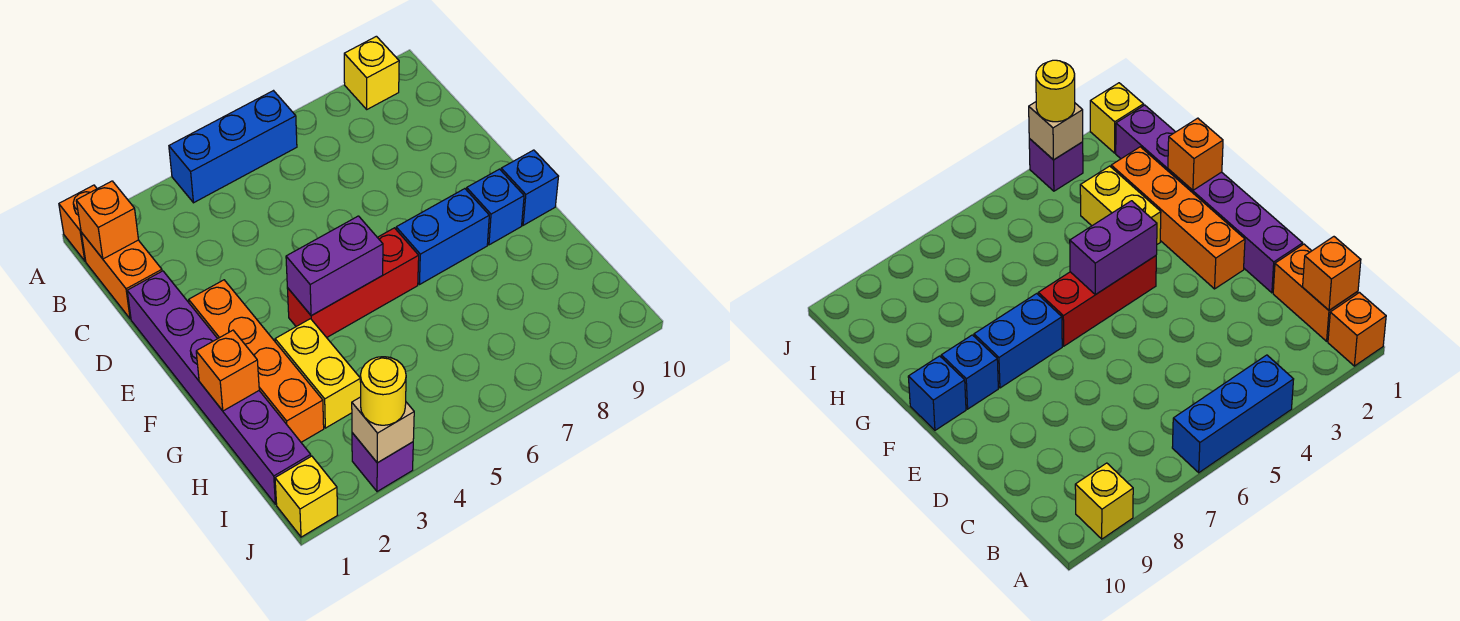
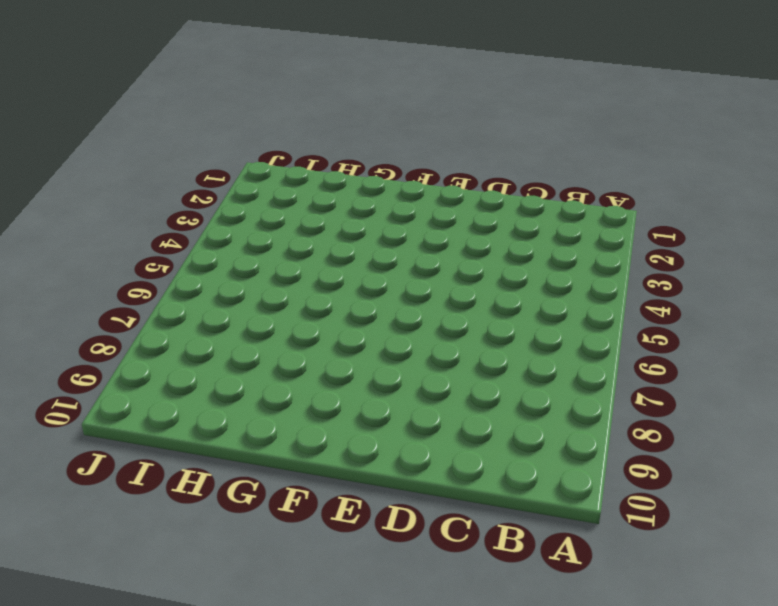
none -> orange 1x1 brick [59,185,97,261]
none -> blue 1x3 brick [169,91,297,203]
none -> yellow 1x1 brick [344,36,399,109]

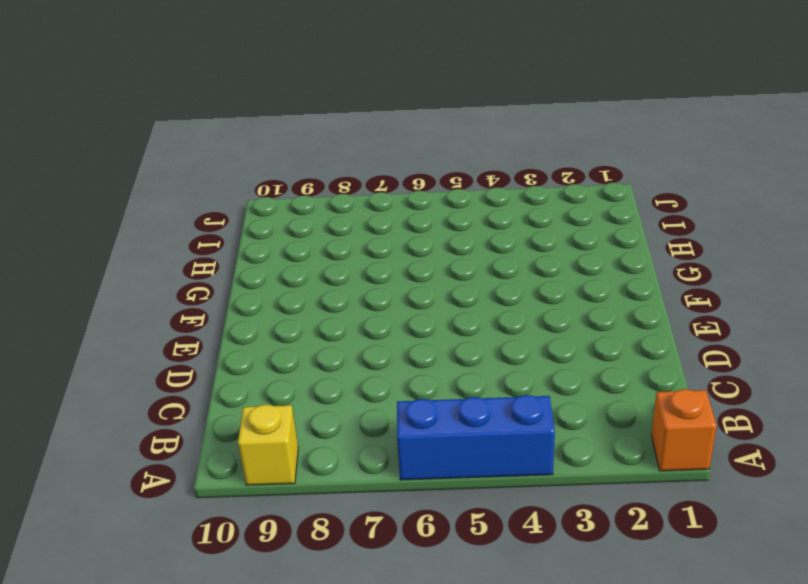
none -> orange 1x2 brick [81,232,162,319]
none -> purple 1x6 brick [127,271,311,504]
none -> orange 1x4 brick [189,280,324,442]

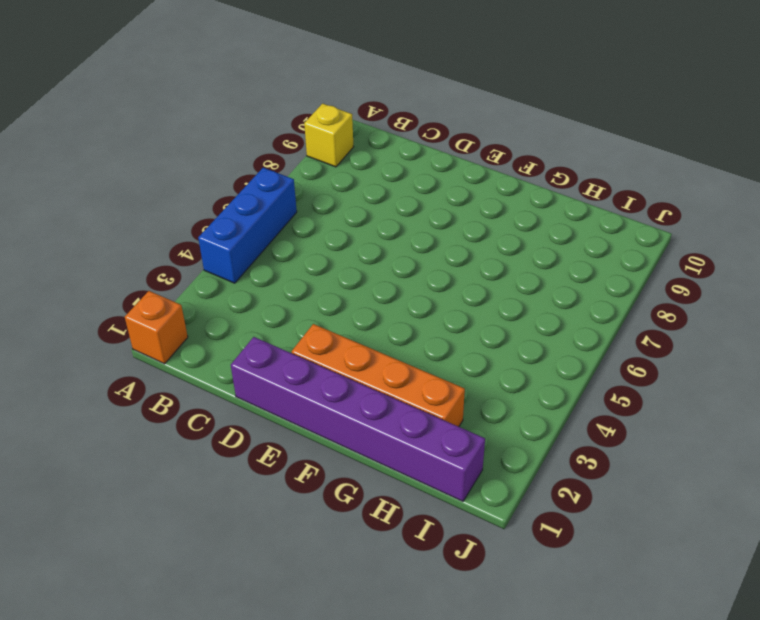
none -> orange 1x2 brick [81,232,162,319]
none -> red 1x3 brick [287,228,419,338]
none -> blue 1x2 brick [396,189,489,285]

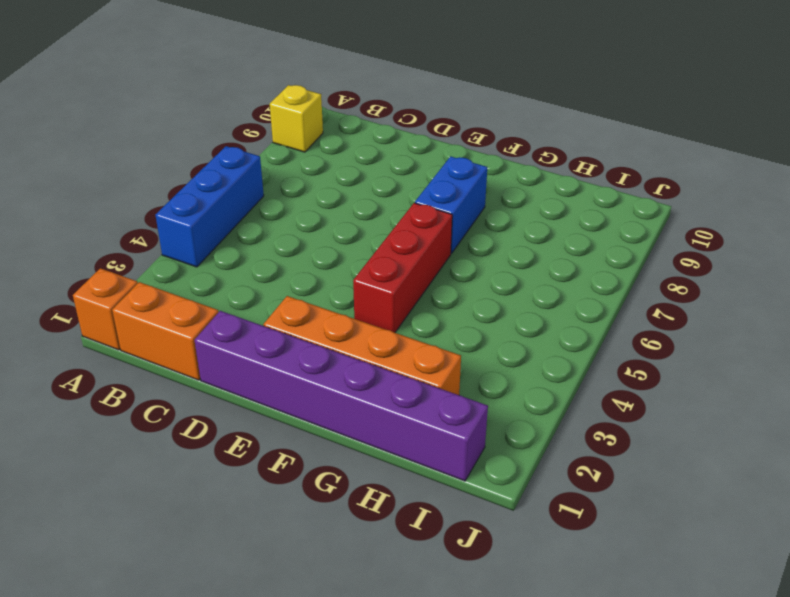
none -> blue 1x1 brick [467,169,524,245]
none -> blue 1x1 brick [501,150,559,225]
none -> yellow 1x2 brick [275,319,361,428]

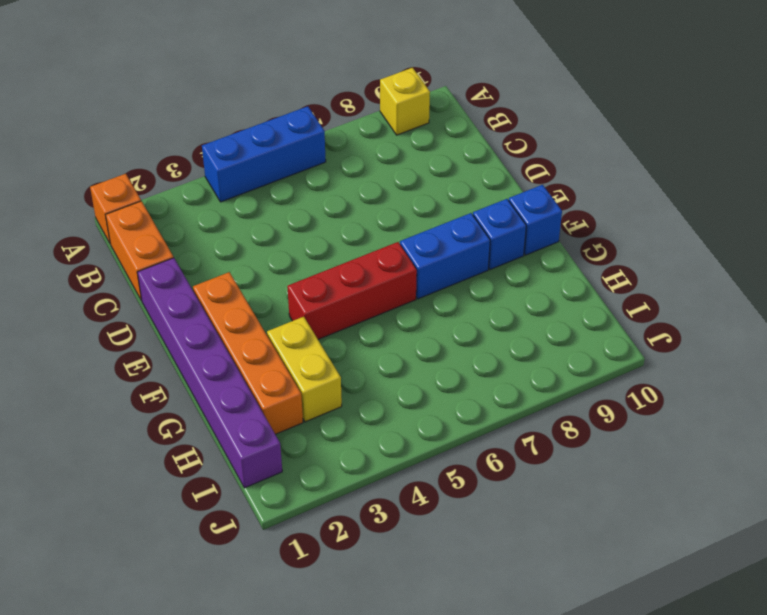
none -> yellow 1x1 brick [275,456,337,537]
none -> purple 1x1 brick [352,433,413,492]
none -> orange 1x1 brick [76,181,138,259]

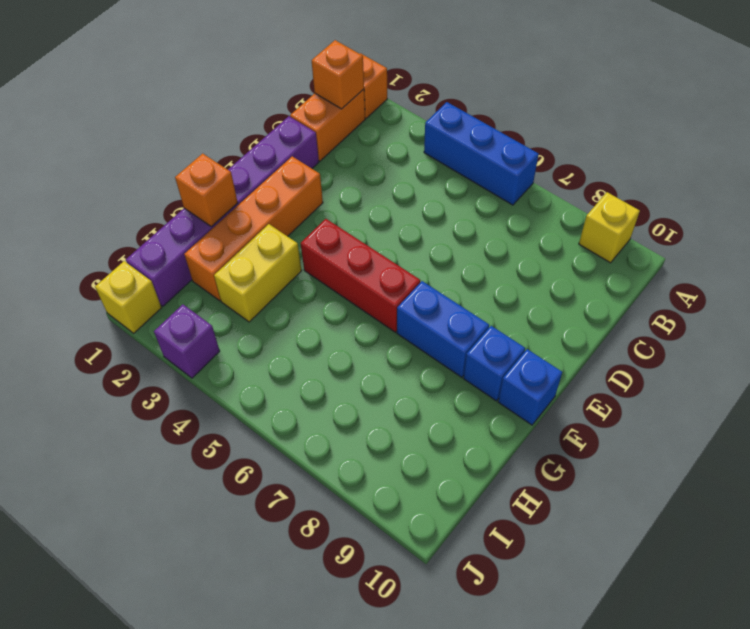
none -> purple 1x2 brick [286,216,383,316]
none -> tan 1x1 brick [352,397,414,463]
none -> yellow 1x1 round brick [360,357,406,425]

